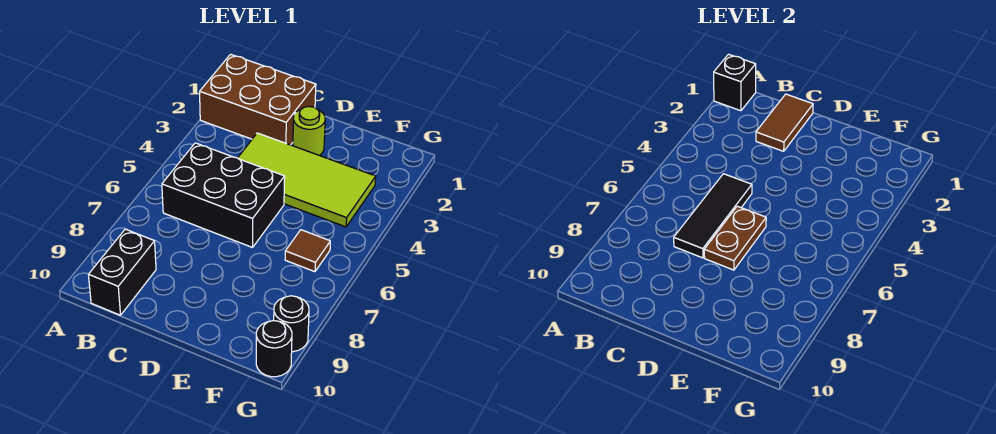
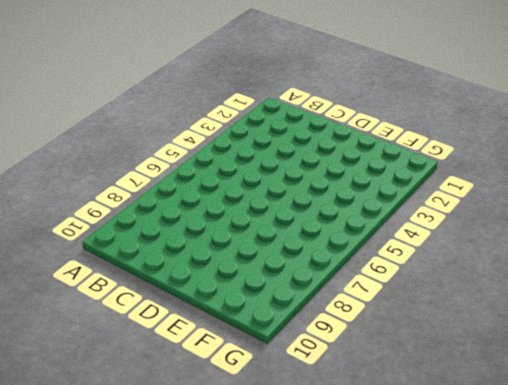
none -> brown 2x3 brick [200,54,316,145]
none -> black 2x3 brick [162,143,285,247]
none -> black 1x2 brick [88,229,156,315]

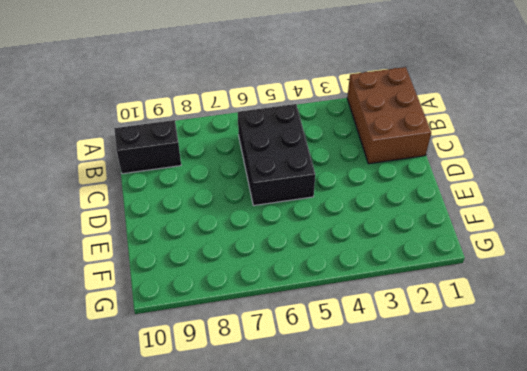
none -> lime 2x4 tile [238,133,376,227]
none -> lime 1x1 round brick [293,107,325,156]
none -> brown 1x1 tile [285,230,330,272]

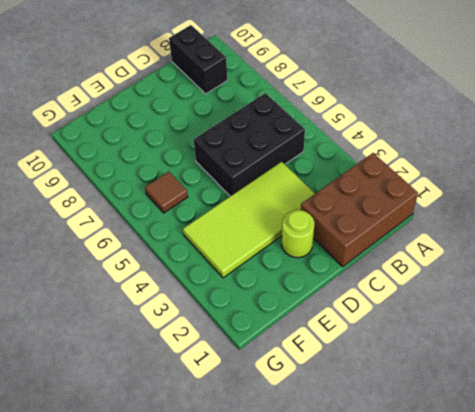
none -> black 1x1 round brick [274,296,309,352]
none -> black 1x1 round brick [256,321,292,377]
none -> black 1x1 brick [714,54,756,111]

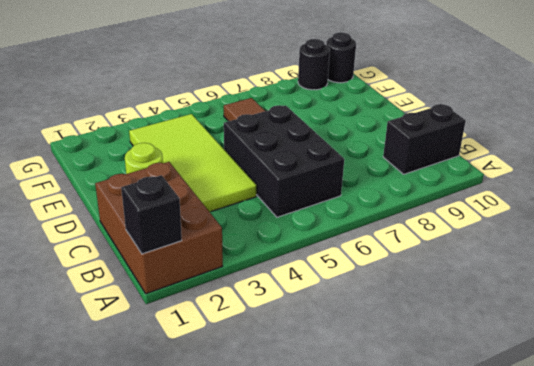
none -> brown 1x2 tile [756,94,813,151]
none -> black 1x3 tile [674,174,752,258]
none -> brown 1x2 plate [704,206,766,270]

